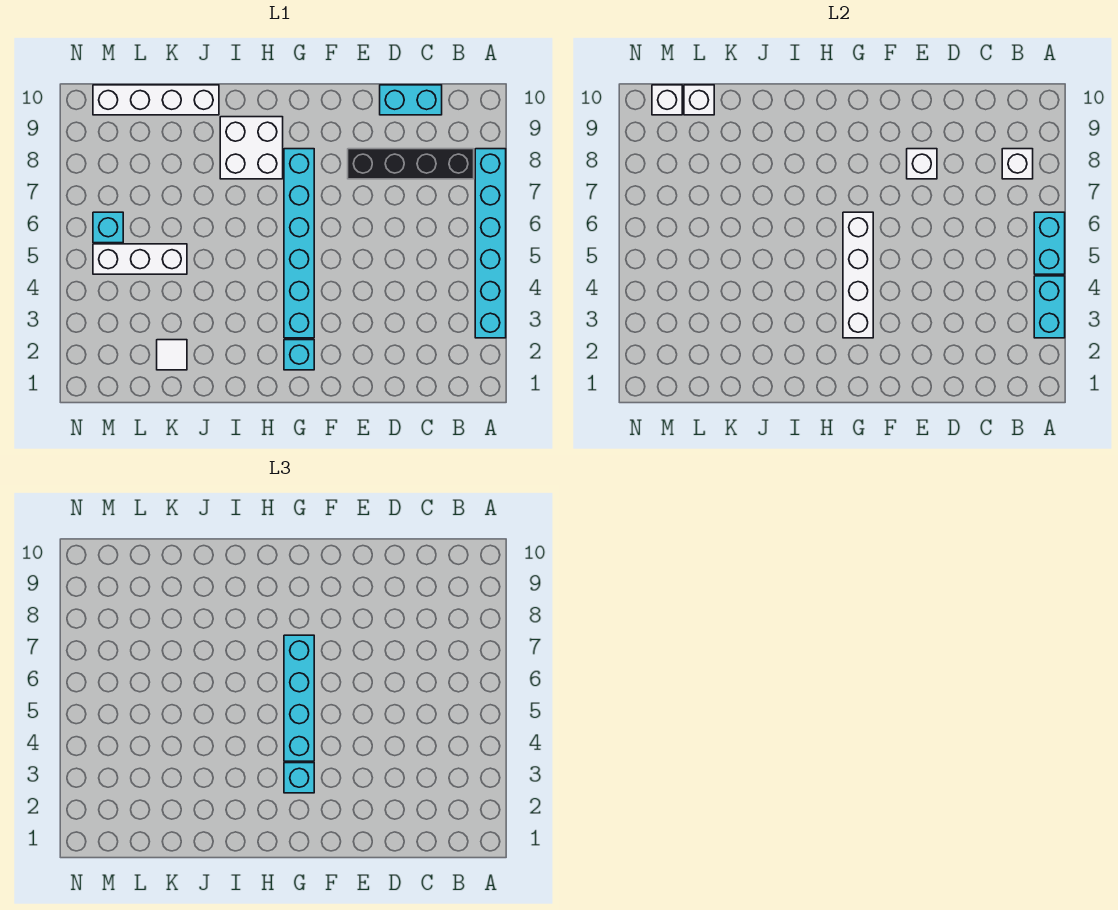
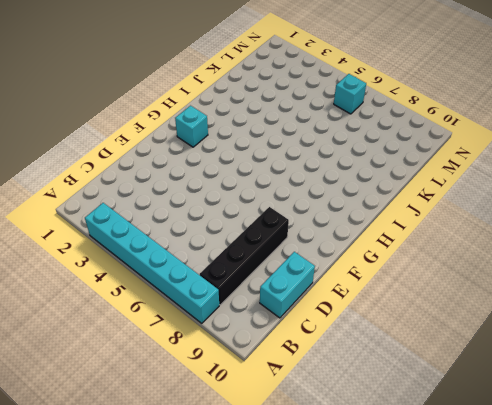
none -> cyan 1x6 brick [284,149,314,338]
none -> white 2x2 brick [220,117,283,179]
none -> white 1x4 brick [93,85,219,115]

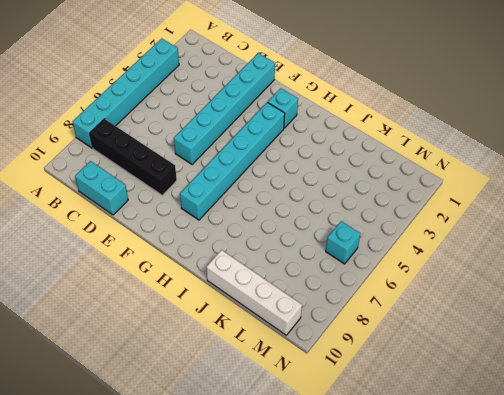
cyan 1x6 brick [174,53,275,164] -> none
none -> white 2x2 brick [220,117,283,179]
none -> white 1x1 tile [157,340,187,370]
none -> white 1x3 brick [93,244,187,274]

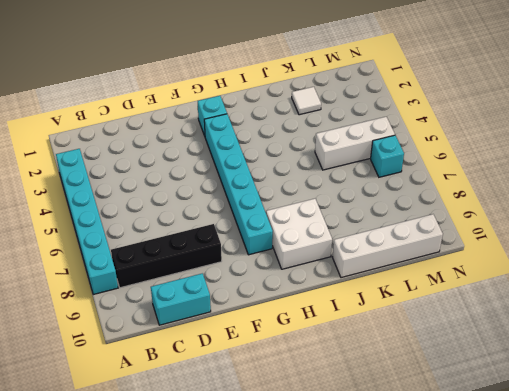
none -> cyan 1x2 brick [1034,276,1065,338]
none -> cyan 1x2 brick [1034,212,1065,274]
none -> white 1x1 brick [1002,149,1033,179]

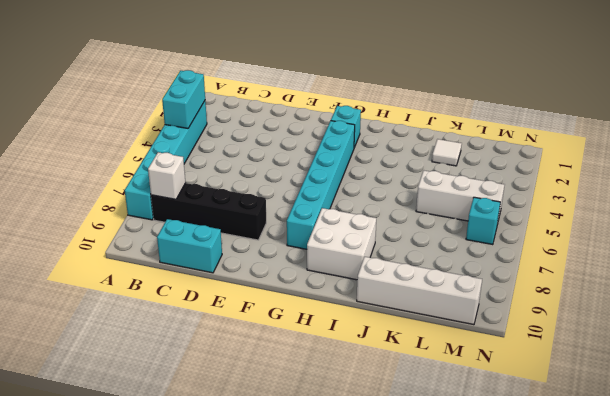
none -> cyan 1x2 brick [1034,212,1065,274]
none -> white 1x1 brick [907,149,937,179]
none -> white 1x4 brick [843,212,873,338]

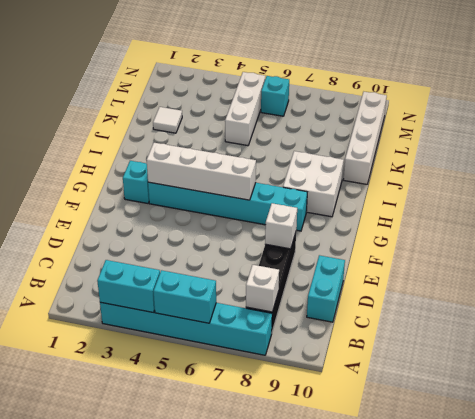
none -> white 1x1 brick [684,85,714,115]
none -> white 1x1 brick [652,85,682,115]
none -> cyan 1x1 brick [284,763,314,793]

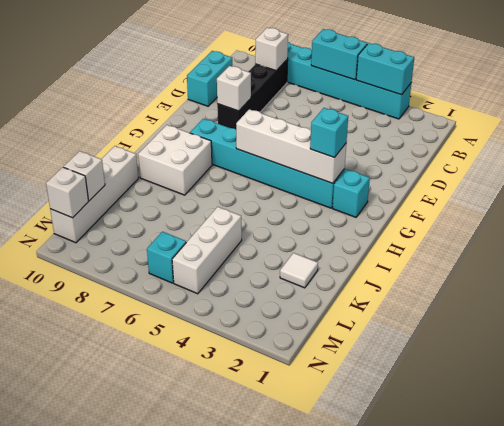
none -> cyan 1x4 brick [284,635,314,761]

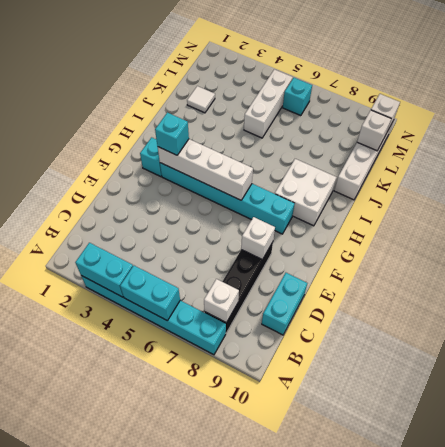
none -> cyan 1x4 brick [284,635,314,761]

